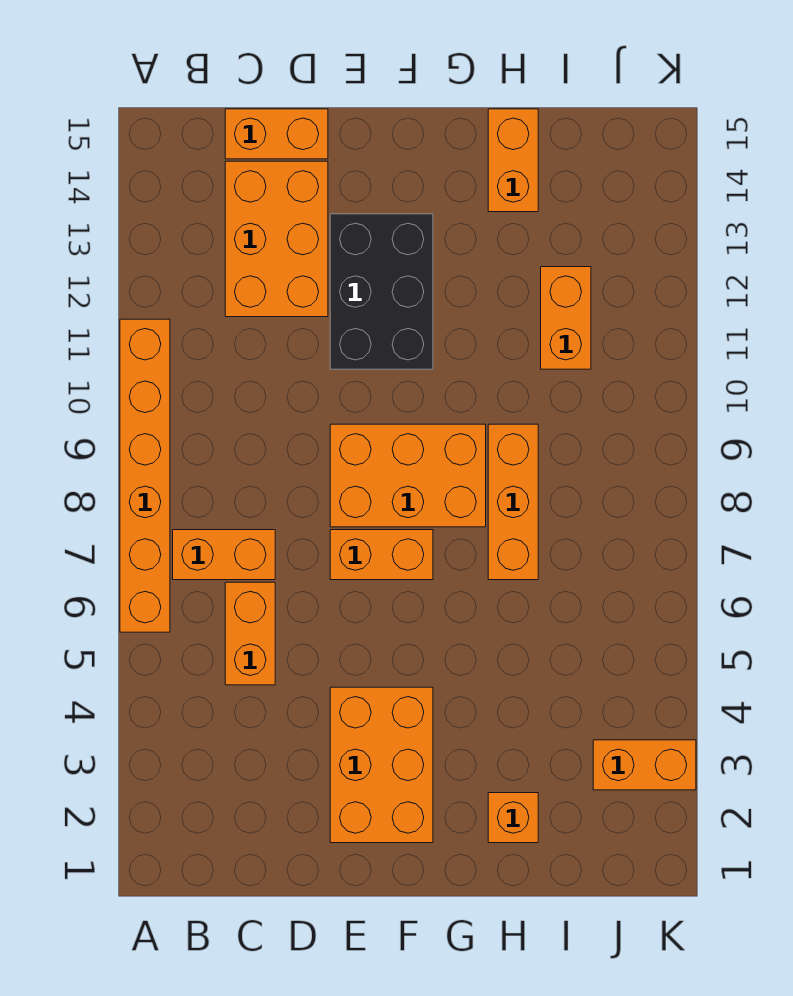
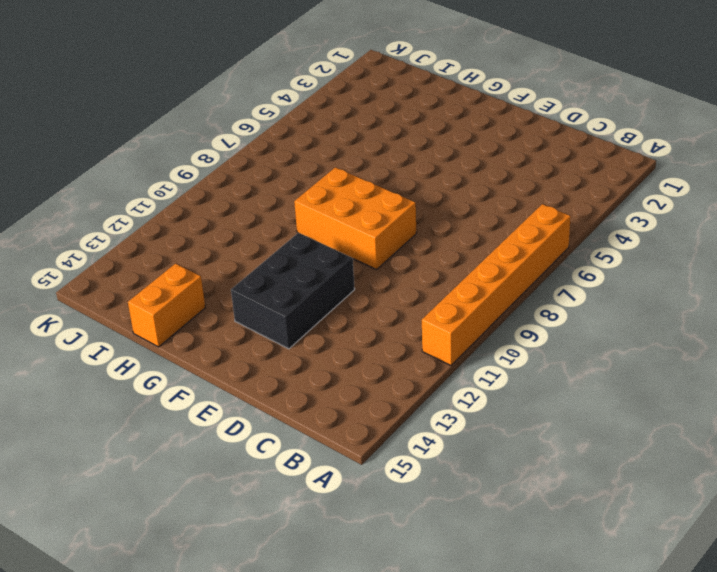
none -> orange 1x2 brick [173,530,275,580]
none -> orange 1x2 brick [225,582,275,685]
none -> orange 2x3 brick [225,161,328,317]

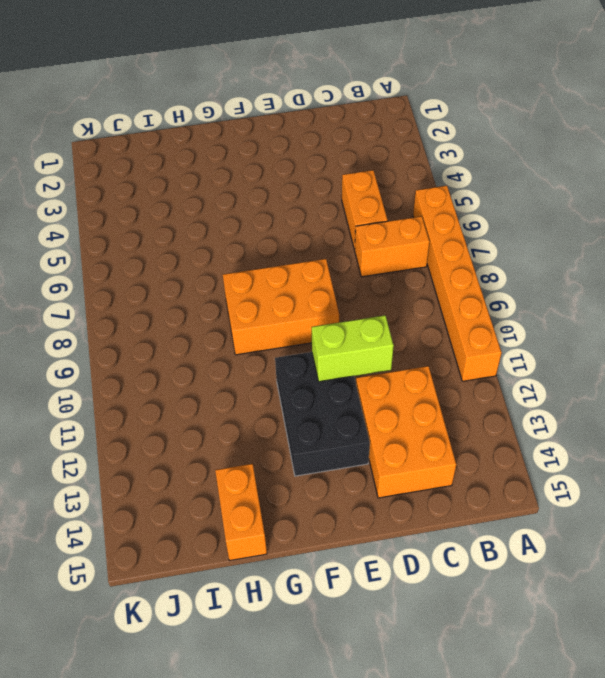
lime 1x2 brick [312,315,394,382] -> none
none -> orange 1x2 brick [225,109,328,159]
none -> orange 2x3 brick [330,687,433,843]
none -> orange 1x2 brick [330,530,433,580]

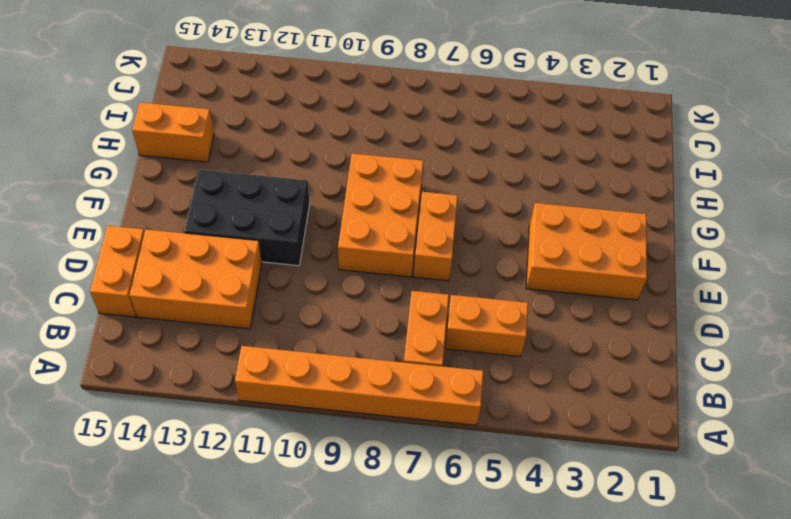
none -> orange 1x1 brick [488,793,538,843]
none -> orange 1x3 brick [488,424,538,580]
none -> orange 1x2 brick [541,267,591,369]

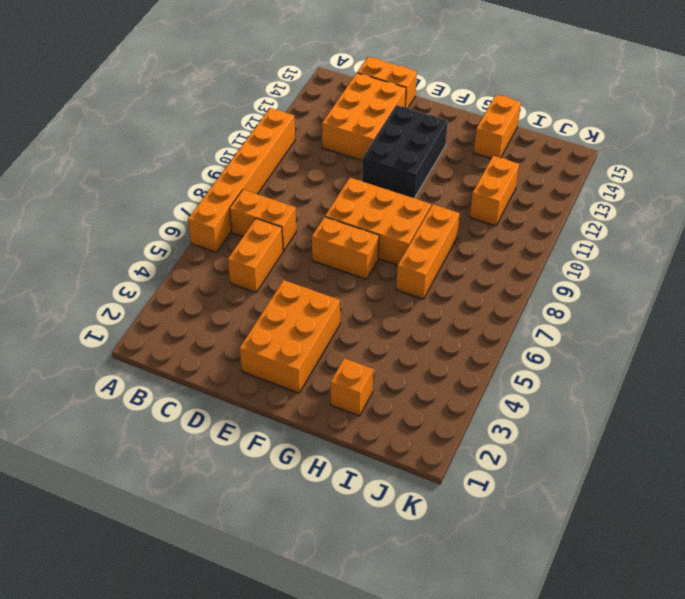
none -> orange 1x2 brick [593,740,696,790]

